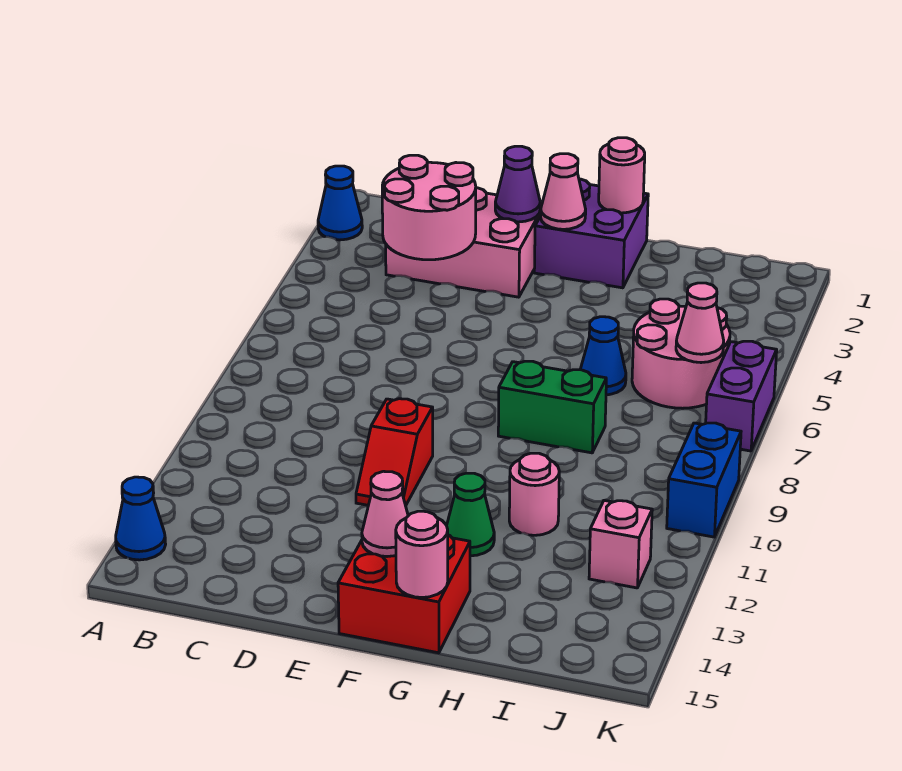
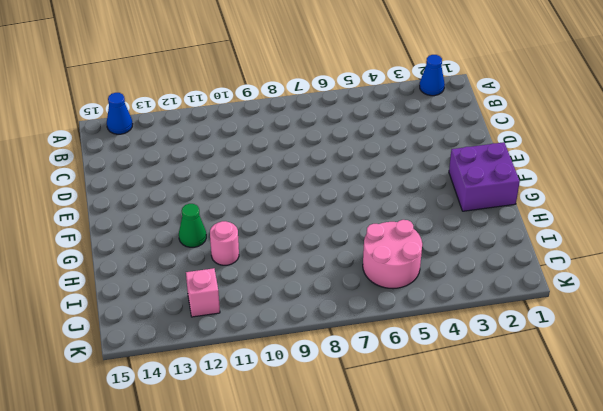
none -> pink 2x3 brick [386,188,542,297]
none -> red 1x2 slope [356,399,433,506]
none -> red 2x2 brick [338,535,470,653]

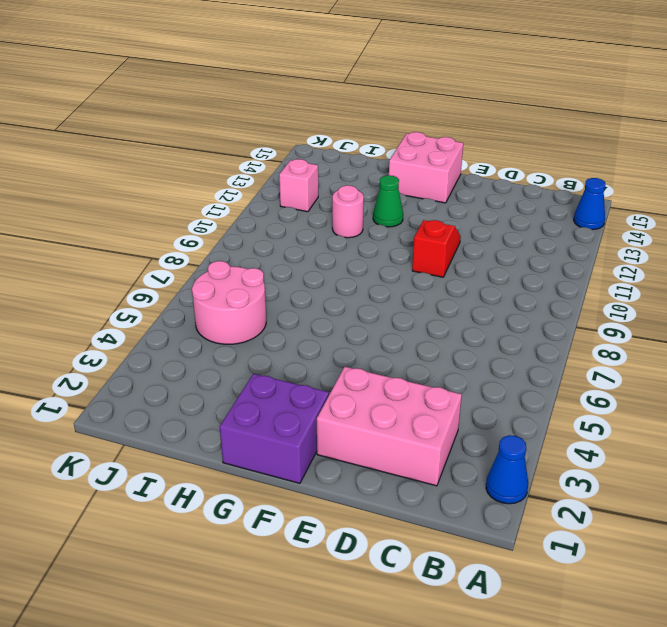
pink 2x2 brick [389,132,463,203] -> red 2x2 brick [338,535,470,653]
none -> green 1x2 brick [498,361,606,453]
none -> blue 1x1 cone [580,317,626,395]
none -> purple 1x2 brick [706,341,777,451]

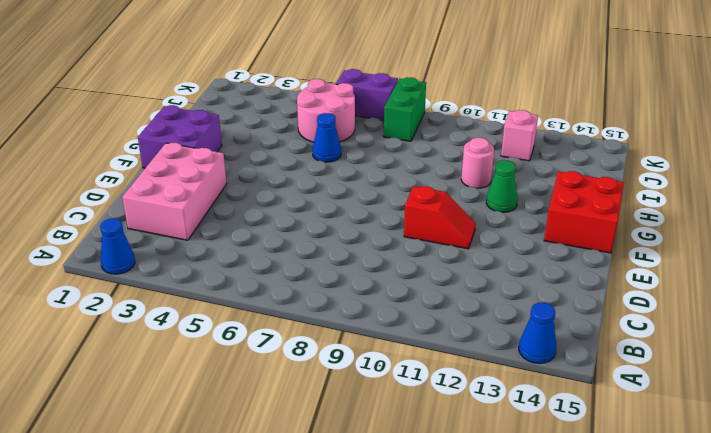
green 1x2 brick [384,77,426,141] -> green 1x2 brick moved to [498,361,606,453]
none -> blue 1x2 brick [667,423,741,537]
none -> pink 2x2 round brick [382,155,476,260]
none -> purple 1x1 cone [495,146,540,222]

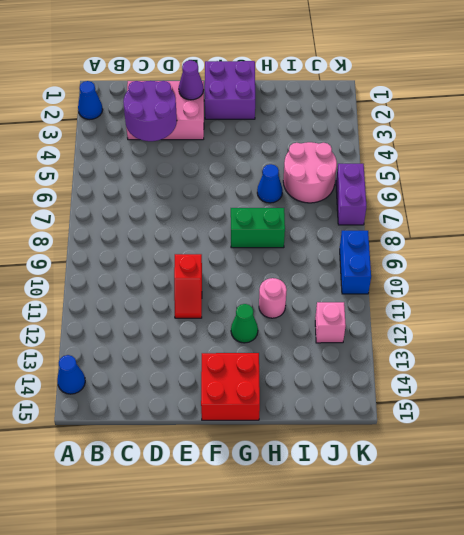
purple 2x2 round brick [123,81,177,141] -> pink 2x2 round brick [382,155,476,260]
none -> pink 1x1 cone [541,154,586,229]
none -> pink 1x1 cone [362,471,408,557]
none -> pink 1x1 round brick [599,138,645,213]

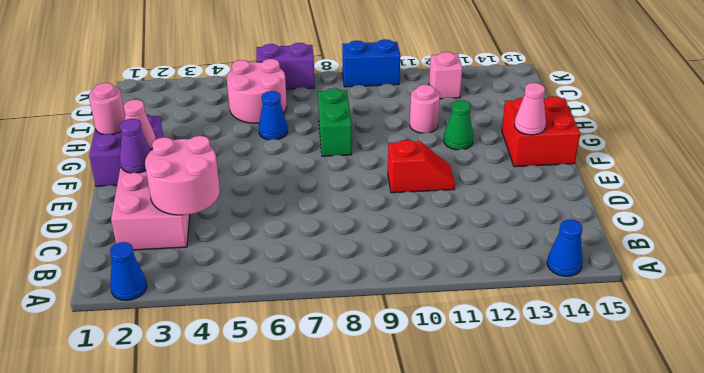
none -> pink 1x1 round brick [396,511,448,598]
none -> pink 1x1 cone [676,283,724,363]

